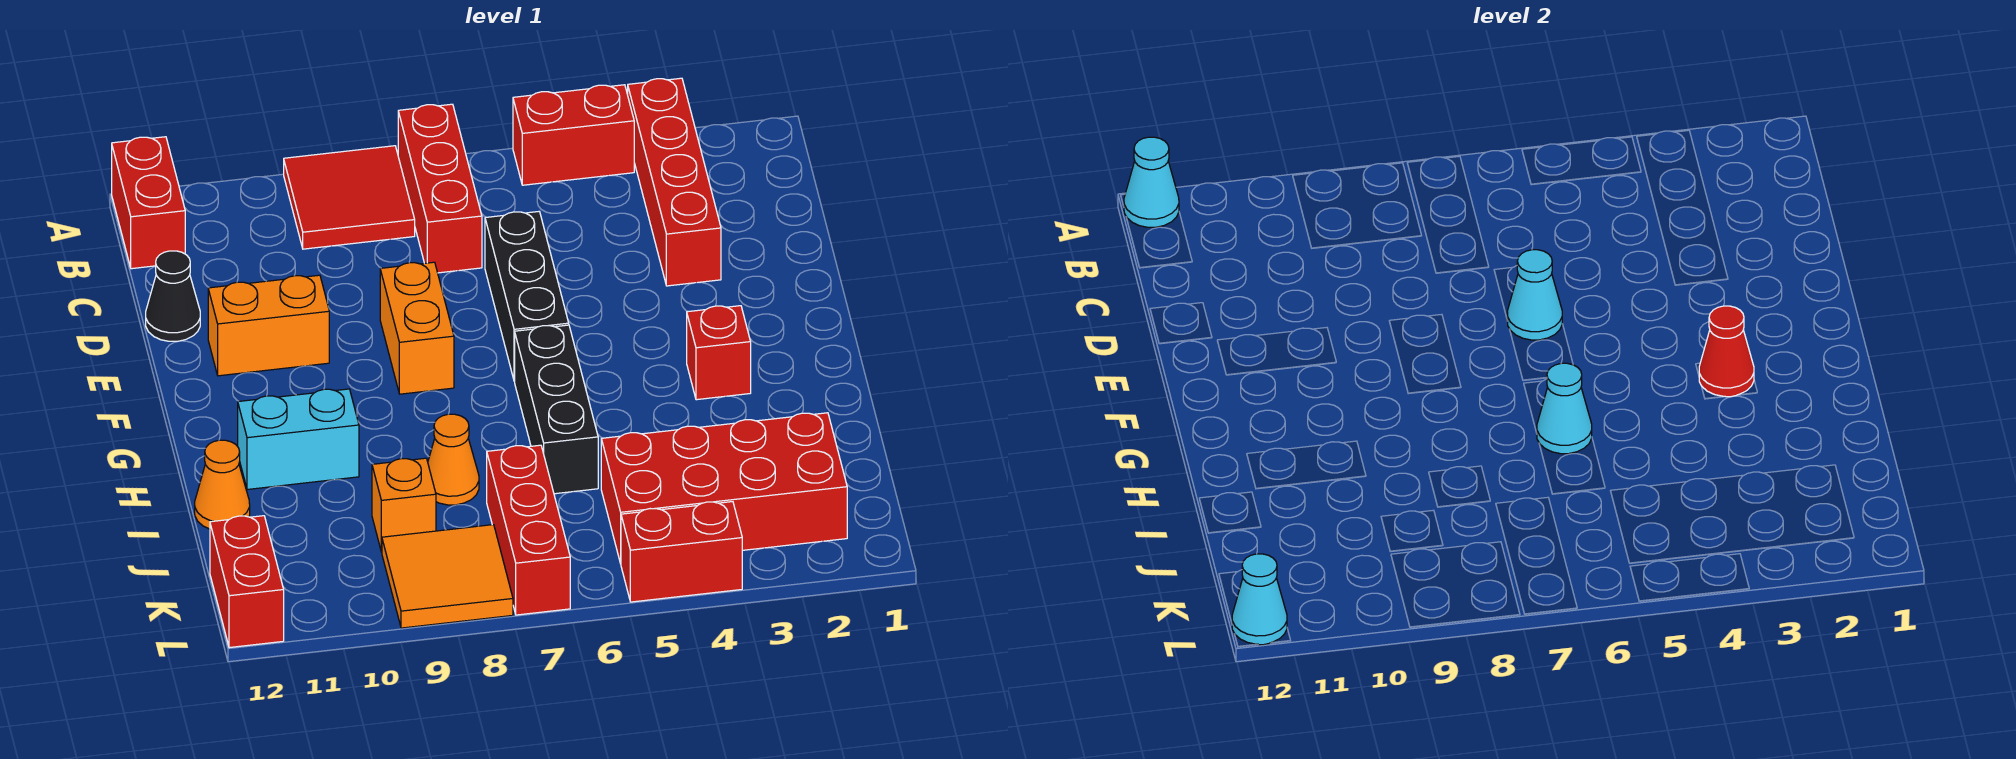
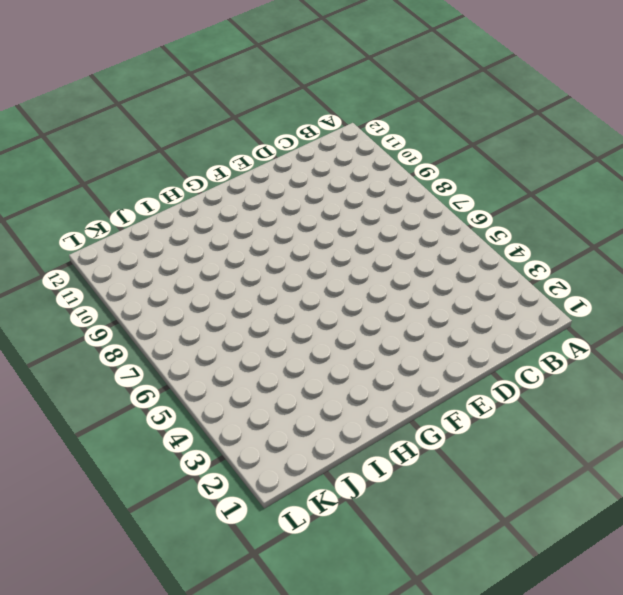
none -> red 1x4 brick [628,78,721,286]
none -> red 1x2 brick [513,85,634,185]
none -> red 1x3 brick [398,104,482,273]

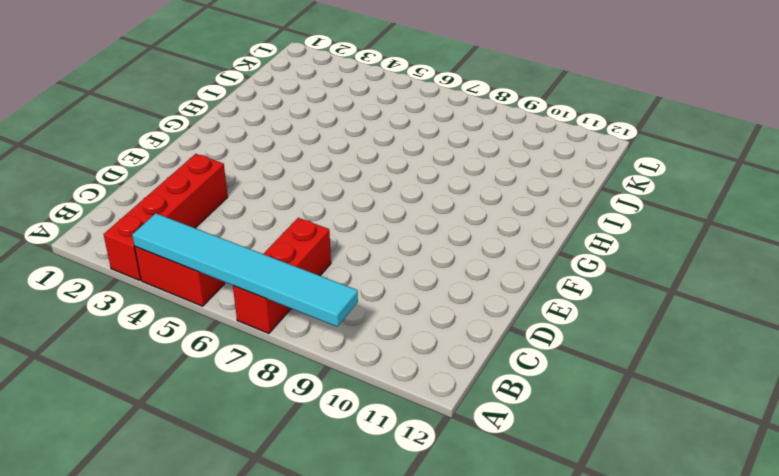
cyan 1x6 tile [132,213,358,327] -> none
none -> red 2x2 tile [284,146,415,249]
none -> red 1x2 brick [112,137,185,269]
none -> black 1x3 brick [485,212,569,381]

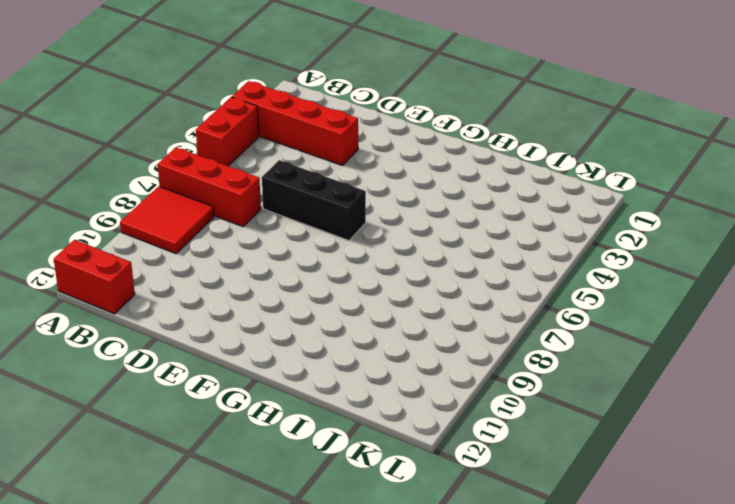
none -> black 1x1 cone [146,251,200,341]
none -> orange 1x2 brick [380,262,454,394]
none -> orange 1x2 brick [208,275,329,376]

